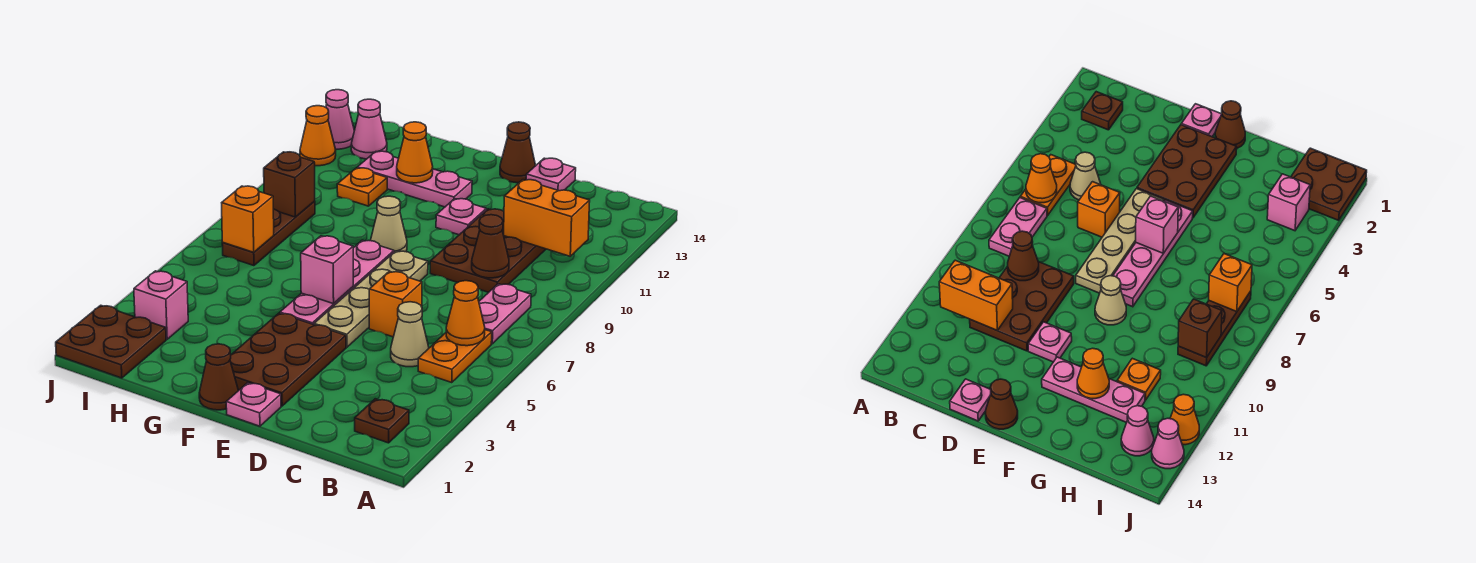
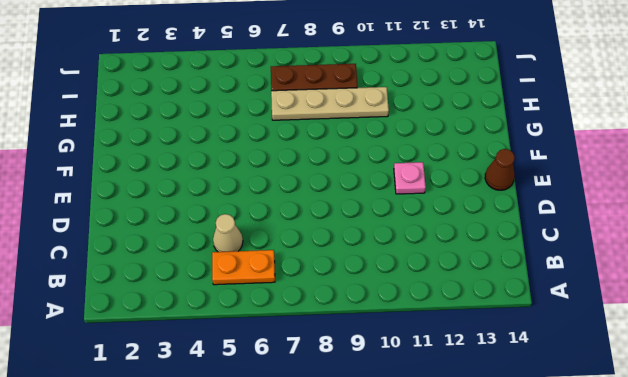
tan 1x4 plate [271,87,389,120] -> tan 1x4 plate moved to [314,251,428,347]
none -> brown 1x1 plate [355,399,409,443]
none -> pink 1x2 plate [479,284,531,344]
none -> brown 2x3 plate [430,209,546,292]
none -> orange 1x1 brick [369,271,422,337]

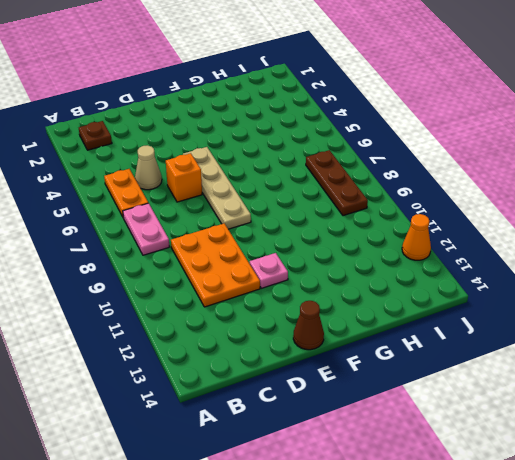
orange 2x3 plate [171,223,260,307] -> brown 2x3 plate [430,209,546,292]
none -> pink 1x1 plate [526,158,576,191]
none -> pink 1x1 plate [226,383,281,426]
none -> brown 2x3 plate [230,313,346,406]
none -> brown 1x1 cone [199,344,238,410]

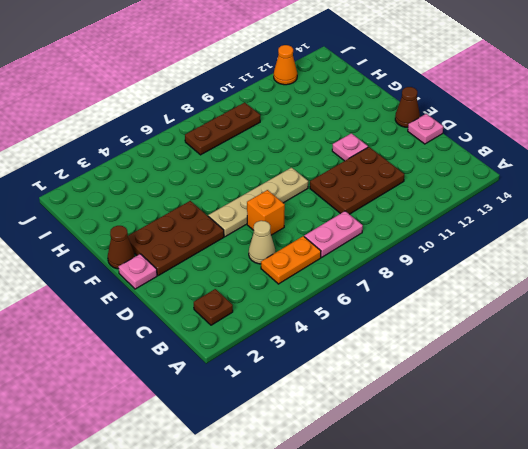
none -> pink 1x4 plate [280,240,394,325]
none -> tan 1x1 cone [371,196,407,252]
none -> pink 1x3 plate [357,151,472,207]
none -> orange 1x1 plate [337,168,387,206]

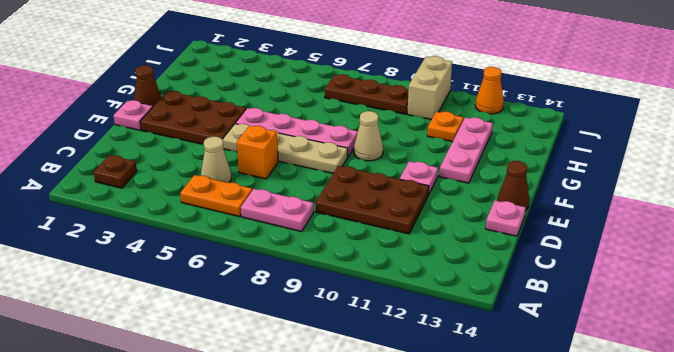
tan 1x2 brick [407,56,452,120] -> none
none -> brown 2x2 plate [56,305,166,378]
none -> pink 1x1 brick [134,271,188,339]
none -> pink 1x1 cone [351,99,387,159]
none -> pink 1x1 cone [326,90,354,149]

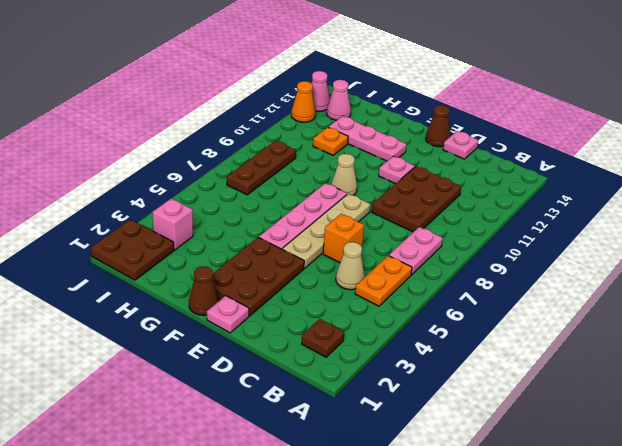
none -> orange 1x1 cone [446,281,485,346]
none -> orange 1x2 brick [504,180,590,256]
none -> brown 1x1 cone [472,215,509,278]
none -> pink 1x1 brick [301,236,353,304]

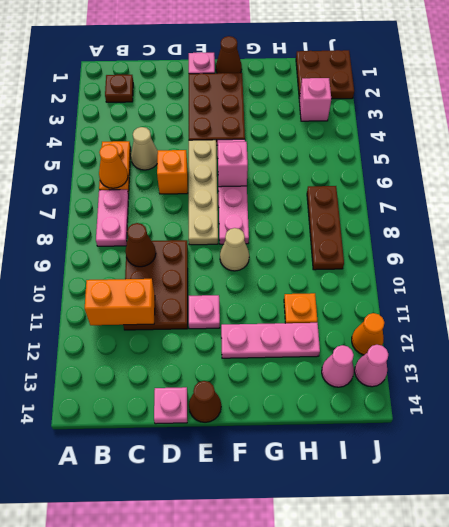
none -> orange 1x1 cone [397,122,433,183]
none -> orange 1x1 brick [222,186,274,252]
none -> brown 1x1 brick [264,152,315,217]

